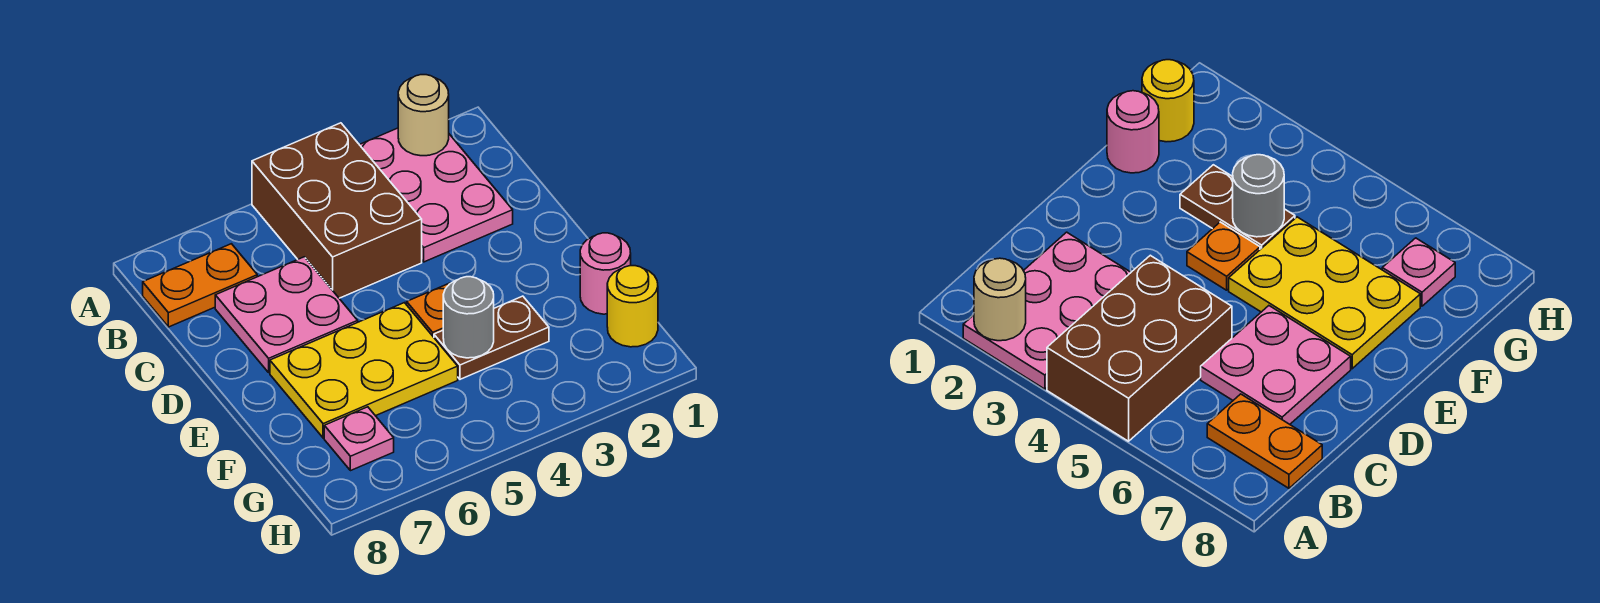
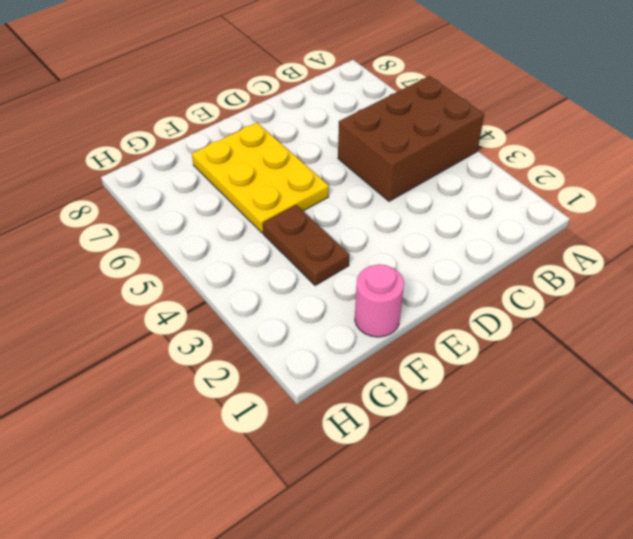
none -> pink 2x3 plate [360,128,513,262]
none -> orange 1x2 plate [143,244,257,327]
none -> pink 2x2 plate [215,257,358,373]

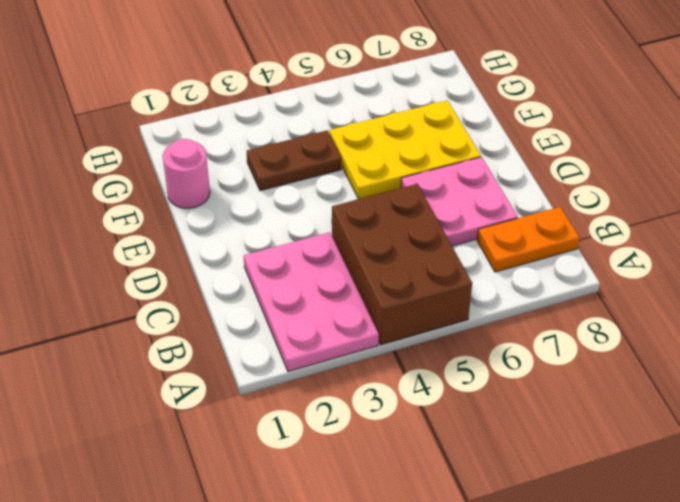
none -> orange 1x1 plate [407,283,450,337]
none -> yellow 1x1 round brick [607,266,658,347]
none -> pink 1x1 plate [324,407,394,471]

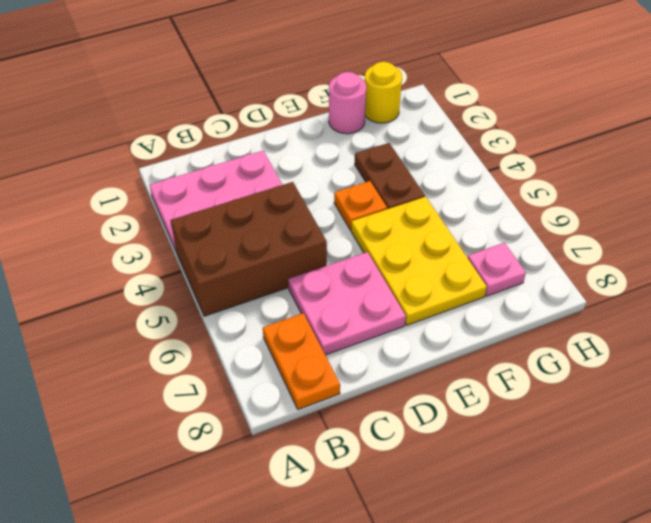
none -> tan 1x1 round brick [398,75,449,156]
none -> grey 1x1 round brick [443,277,494,358]

